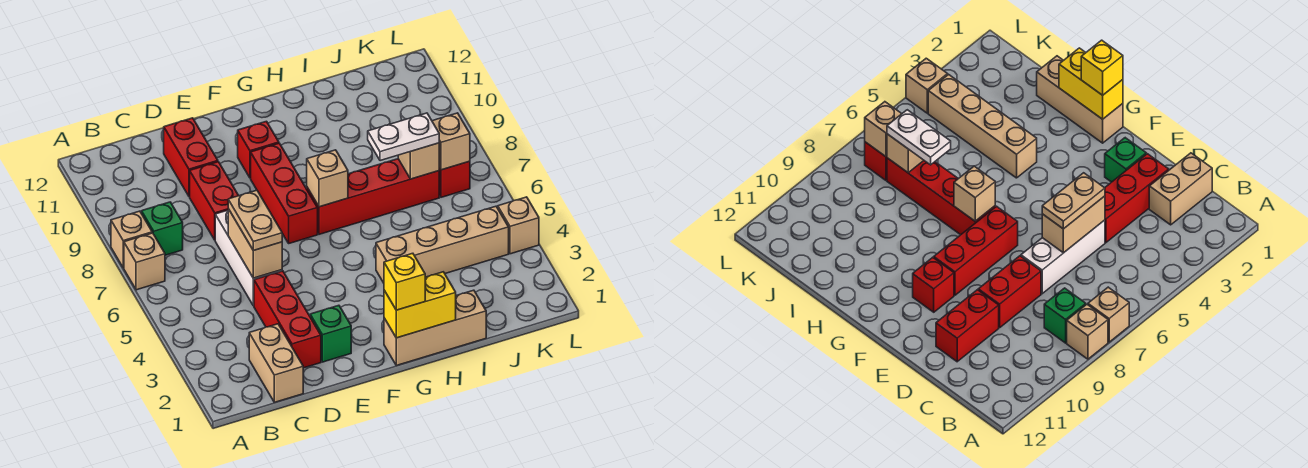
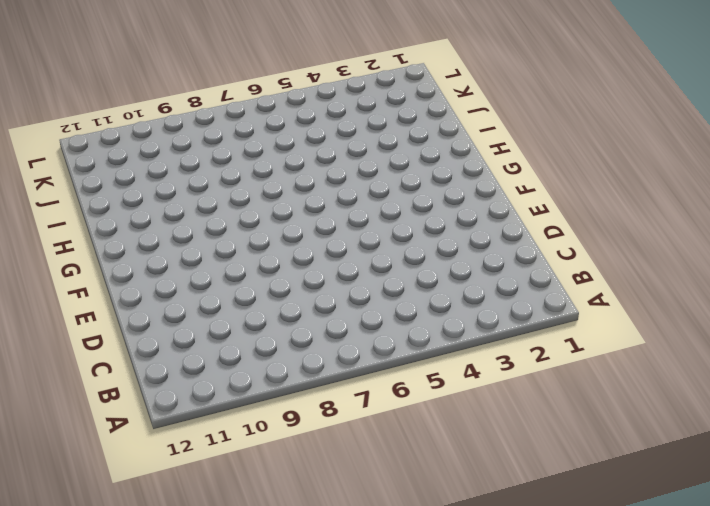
none -> tan 1x1 brick [124,233,165,290]
none -> tan 1x1 brick [111,211,152,268]
none -> green 1x1 brick [141,202,183,255]

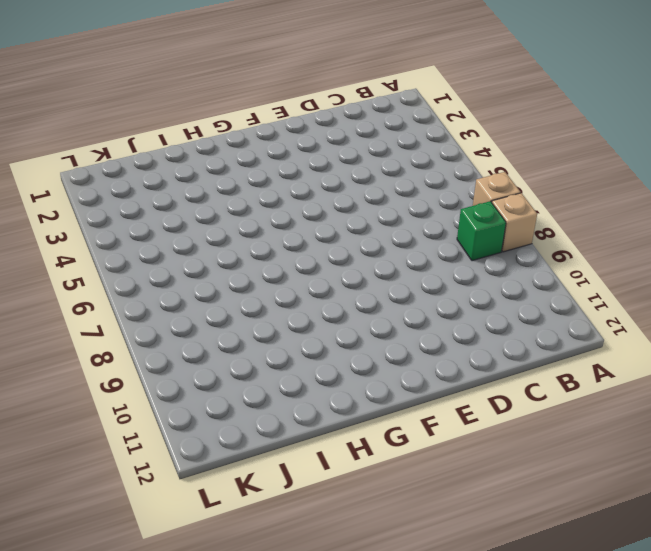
none -> tan 1x2 brick [249,324,303,402]
none -> red 1x3 brick [254,271,321,368]
none -> white 1x3 brick [215,210,282,306]

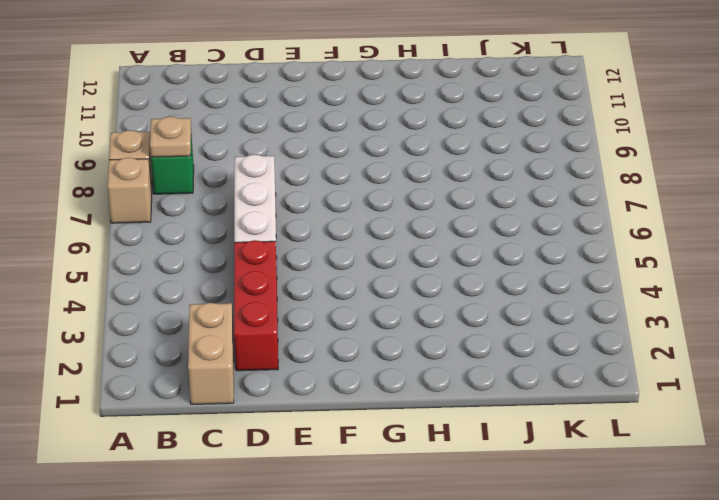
tan 1x1 plate [150,117,191,157] -> none
none -> red 1x2 brick [190,162,239,240]
none -> red 1x2 brick [164,118,218,197]
none -> green 1x1 brick [310,305,351,362]

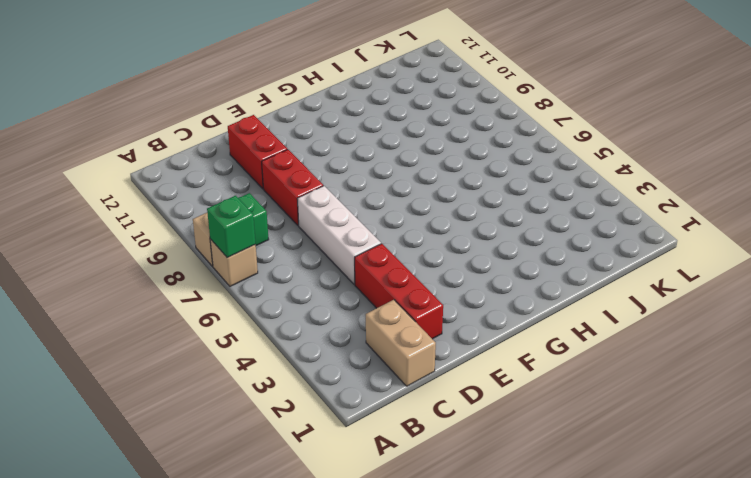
green 1x1 brick [207,196,256,257] -> green 1x1 brick moved to [310,305,351,362]
none -> red 1x3 brick [251,143,318,243]
none -> red 1x1 brick [238,121,279,178]
none -> tan 1x3 brick [384,290,486,365]

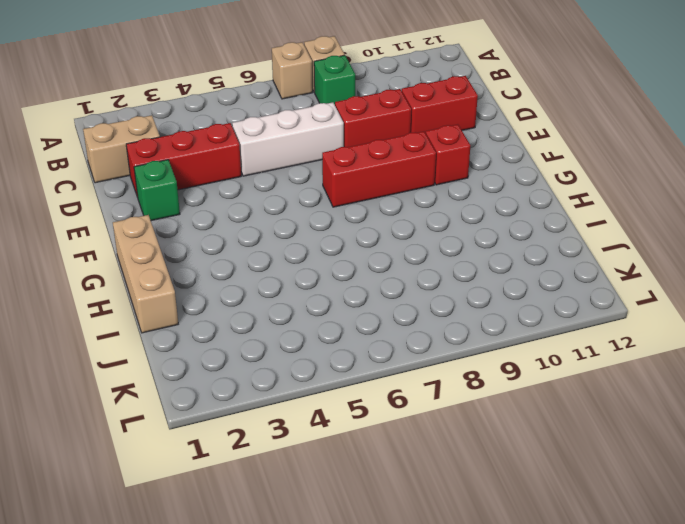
none -> red 1x4 brick [307,159,439,234]
none -> tan 1x4 brick [376,206,509,283]
none -> red 1x1 brick [439,161,470,197]

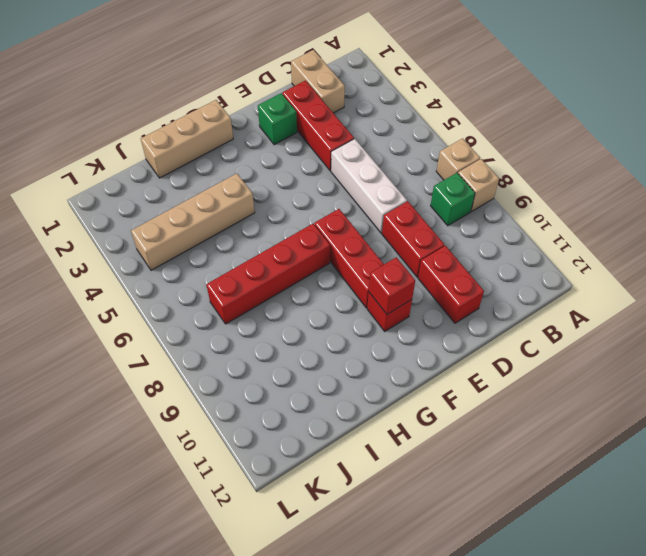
red 1x1 brick [369,257,415,314] -> red 1x1 brick moved to [439,161,470,197]
none -> tan 1x1 brick [498,197,539,254]
none -> tan 1x2 brick [228,209,282,278]
none -> yellow 1x2 brick [384,272,456,338]

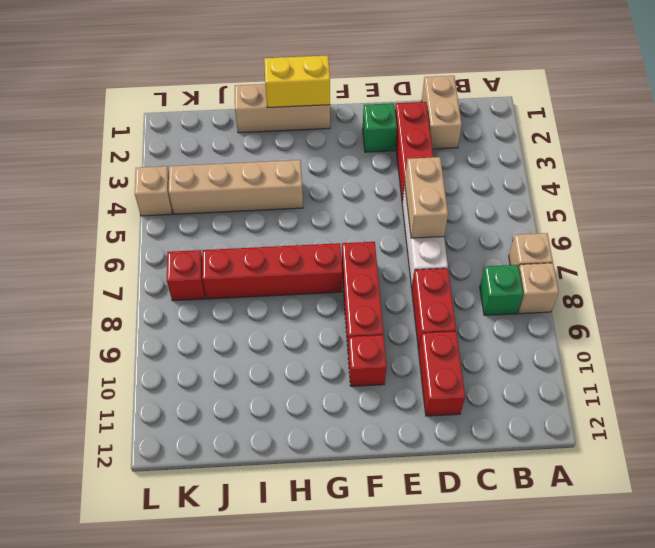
none -> tan 1x1 brick [307,150,348,207]
none -> tan 1x1 brick [398,143,439,179]
none -> tan 1x1 brick [432,113,470,170]

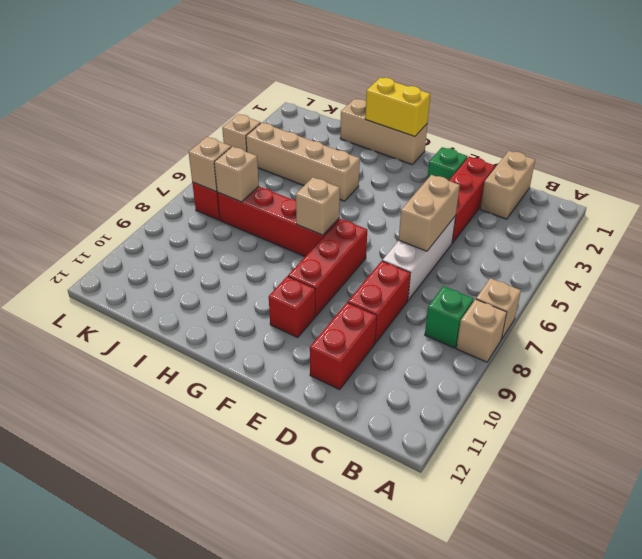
none -> tan 1x2 plate [228,190,282,251]
none -> yellow 1x1 brick [384,253,425,310]
none -> white 1x2 plate [368,113,439,161]

